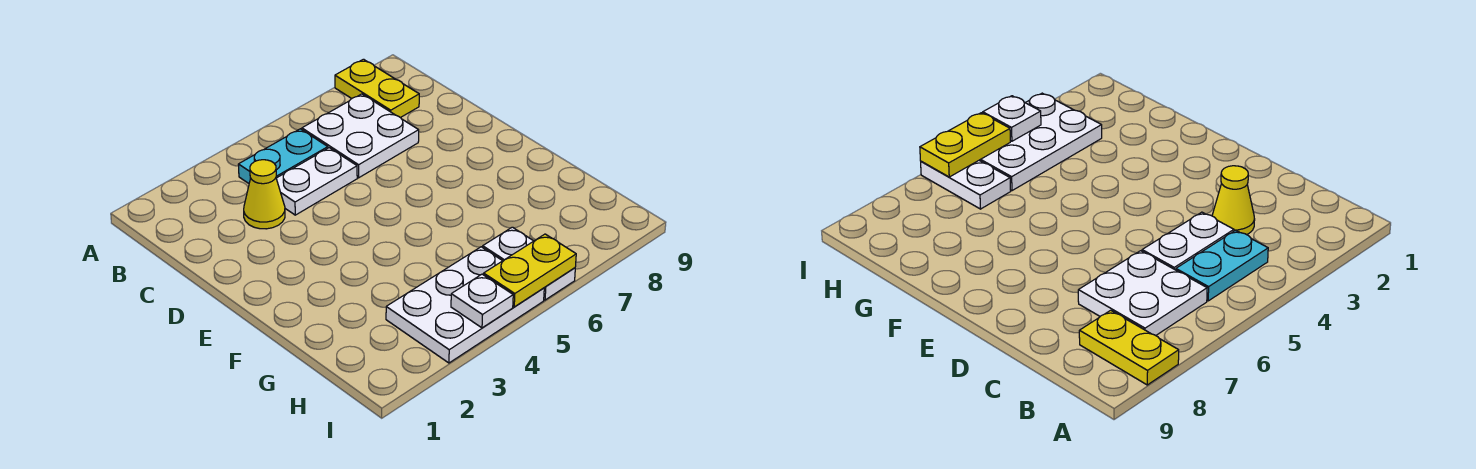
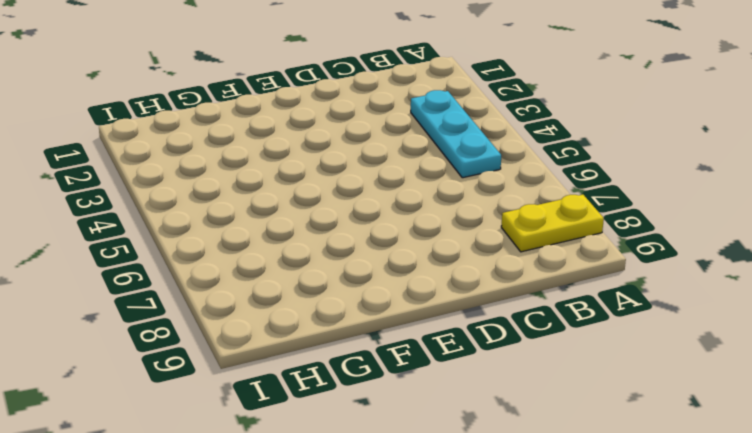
cyan 1x3 plate [411,90,501,178] -> cyan 1x2 plate [238,129,328,183]
none -> white 2x2 plate [302,94,419,178]
none -> yellow 1x1 cone [244,160,285,229]

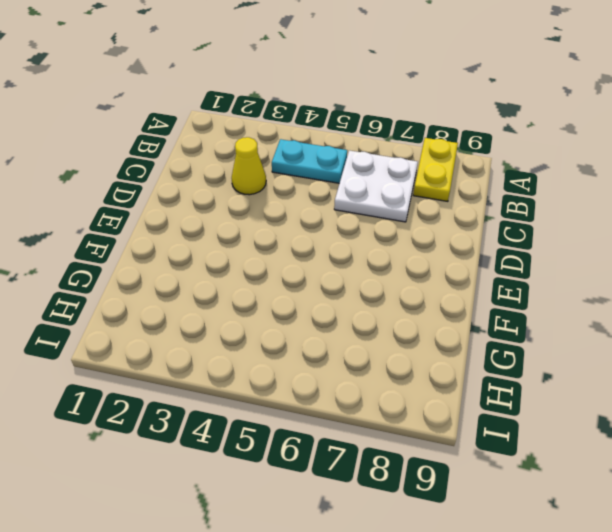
none -> white 1x2 plate [276,148,357,215]
none -> white 2x3 plate [386,247,544,363]

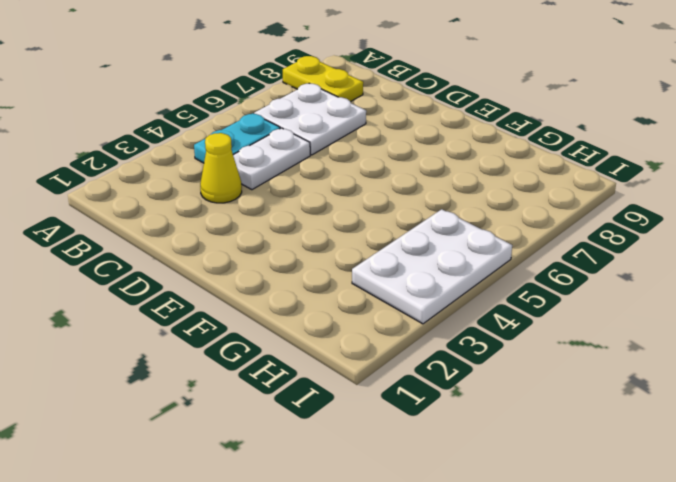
none -> white 1x2 plate [483,227,575,300]
none -> white 1x1 plate [451,274,513,328]

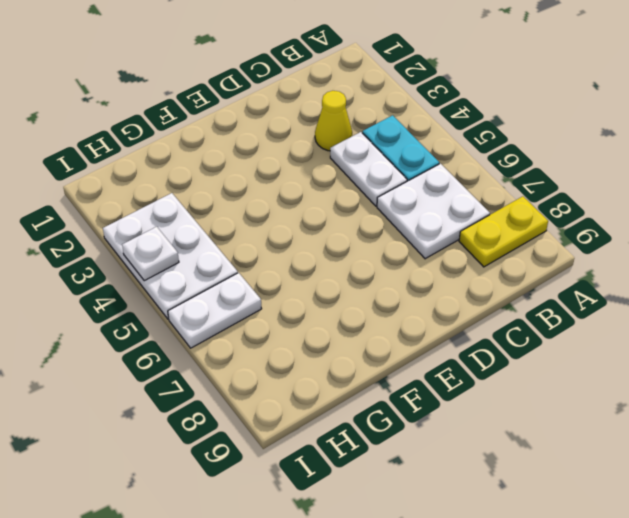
none -> yellow 1x2 plate [484,234,576,307]

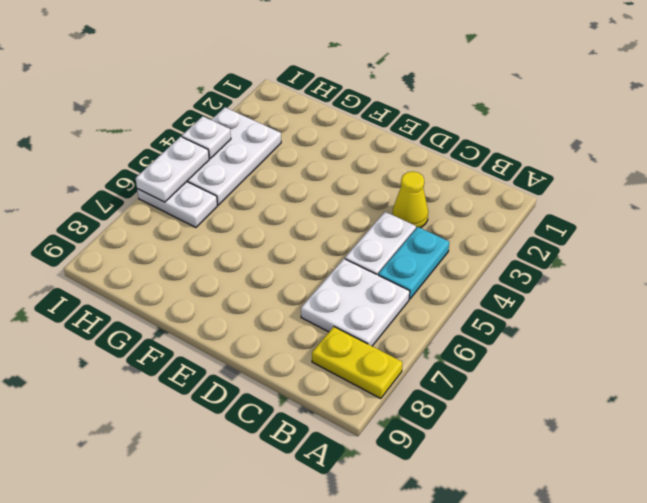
white 1x2 plate [136,137,209,202] -> yellow 1x2 plate [484,234,576,307]

